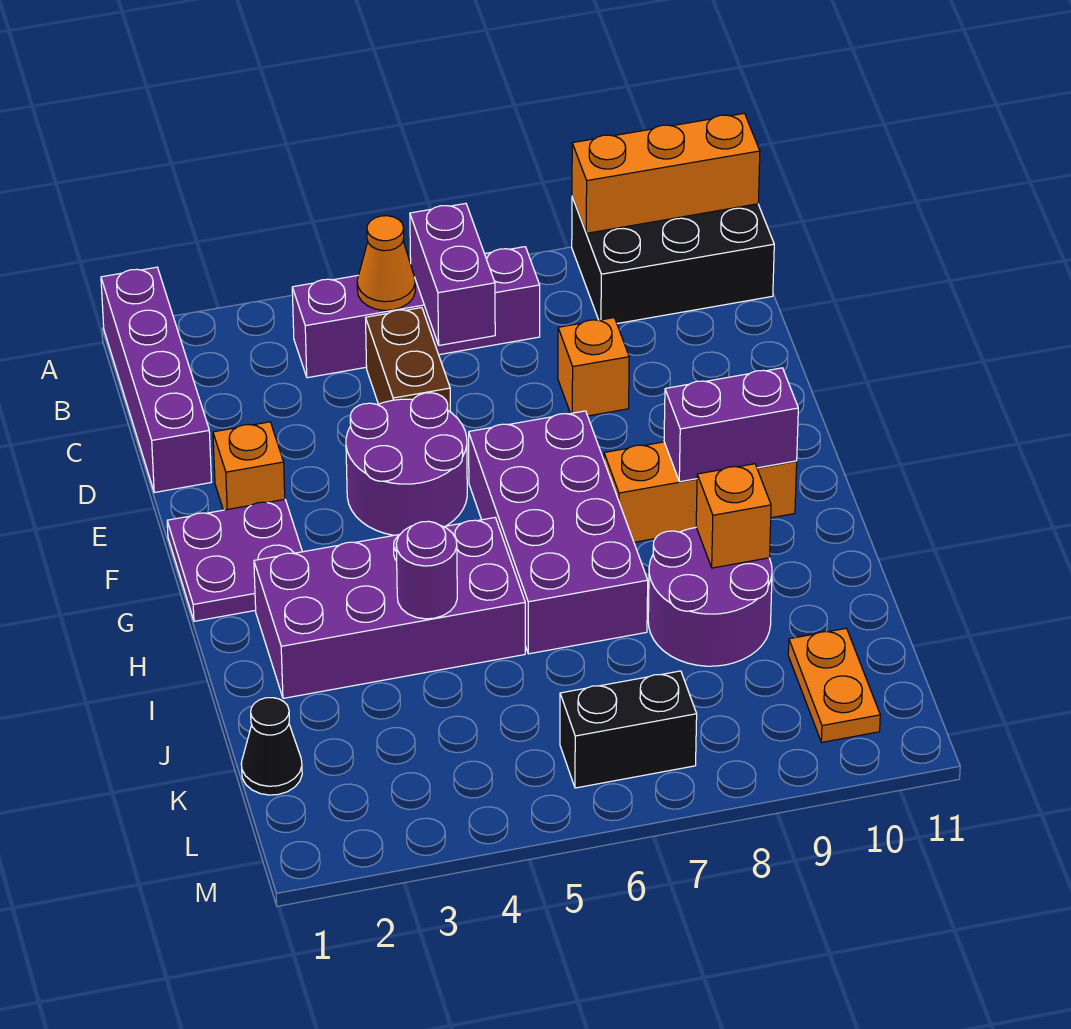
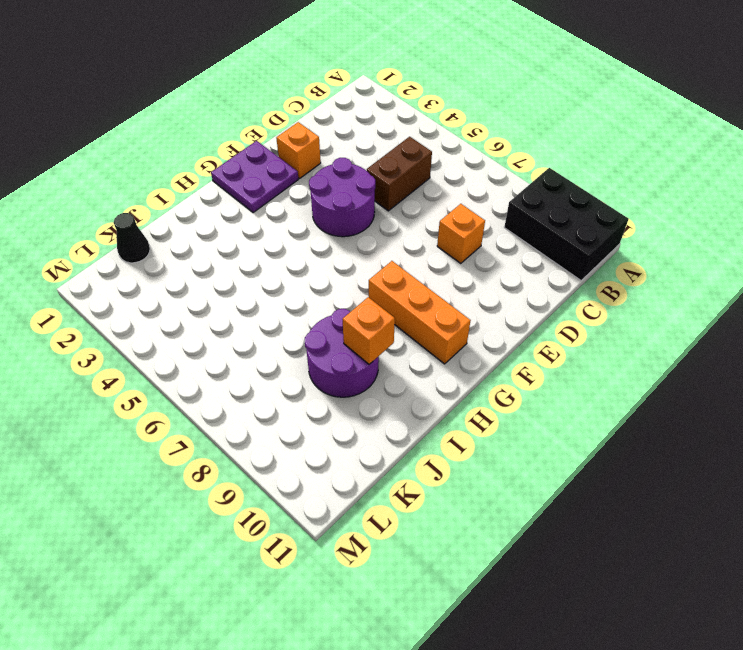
none -> purple 1x4 brick [101,267,211,492]
none -> purple 1x4 brick [292,247,540,378]
none -> purple 2x4 brick [469,411,648,654]

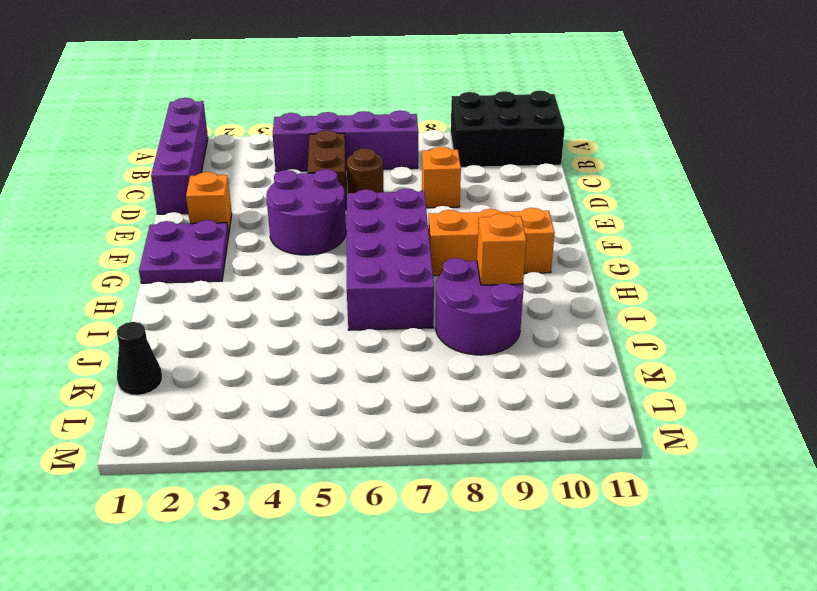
brown 1x1 round brick [347,148,384,193] -> none
none -> purple 2x4 brick [254,518,525,698]
none -> orange 1x2 plate [788,628,880,742]
none -> black 1x2 brick [560,671,697,788]

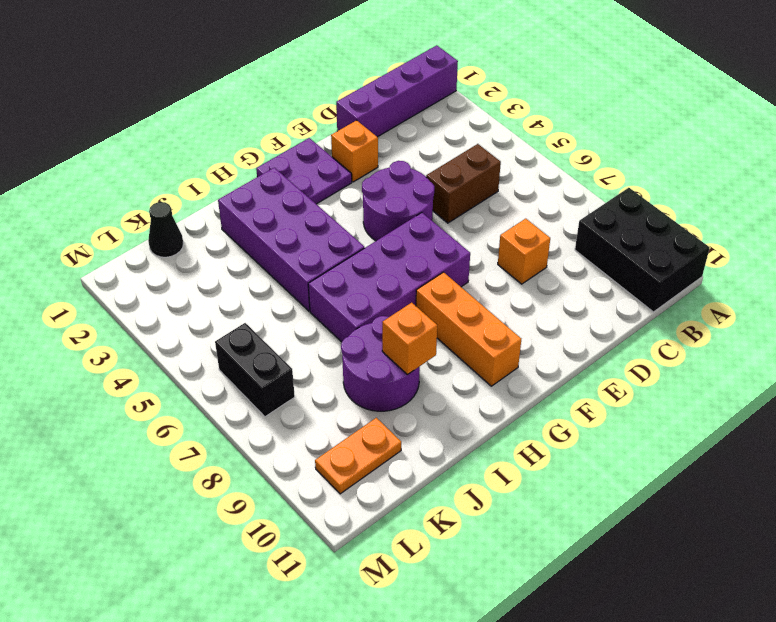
none -> purple 1x4 brick [292,247,540,378]
none -> orange 1x3 brick [572,113,760,233]
none -> orange 1x1 cone [357,216,415,310]

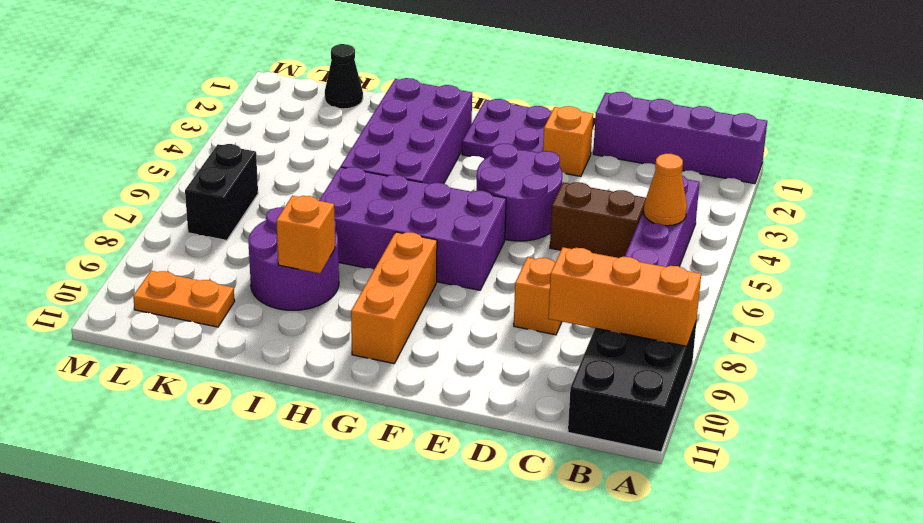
orange 1x3 brick [548,247,701,346] -> orange 1x3 brick turned to [572,113,760,233]
none -> purple 1x2 brick [410,203,495,345]
none -> purple 1x2 brick [664,368,798,482]
none -> purple 1x1 round brick [396,521,457,619]

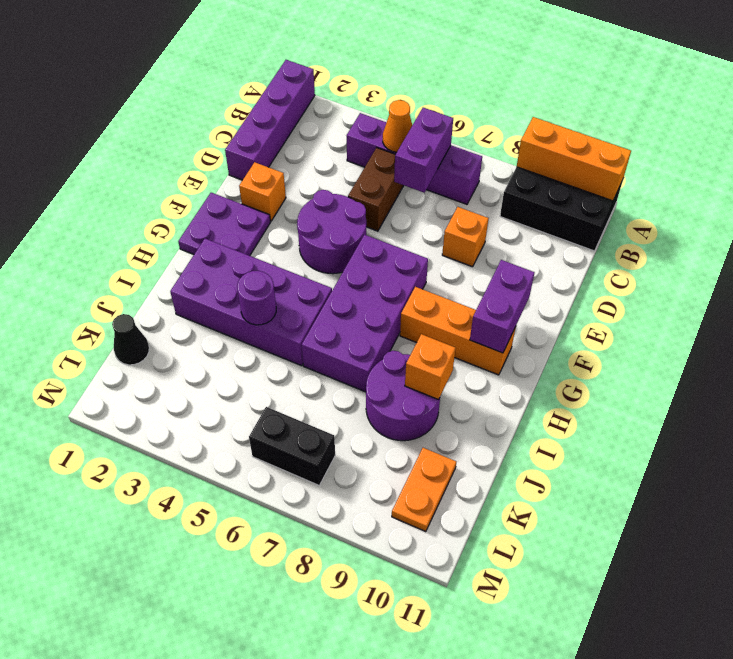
purple 1x2 brick [470,260,535,353] -> purple 1x2 brick turned to [664,368,798,482]

